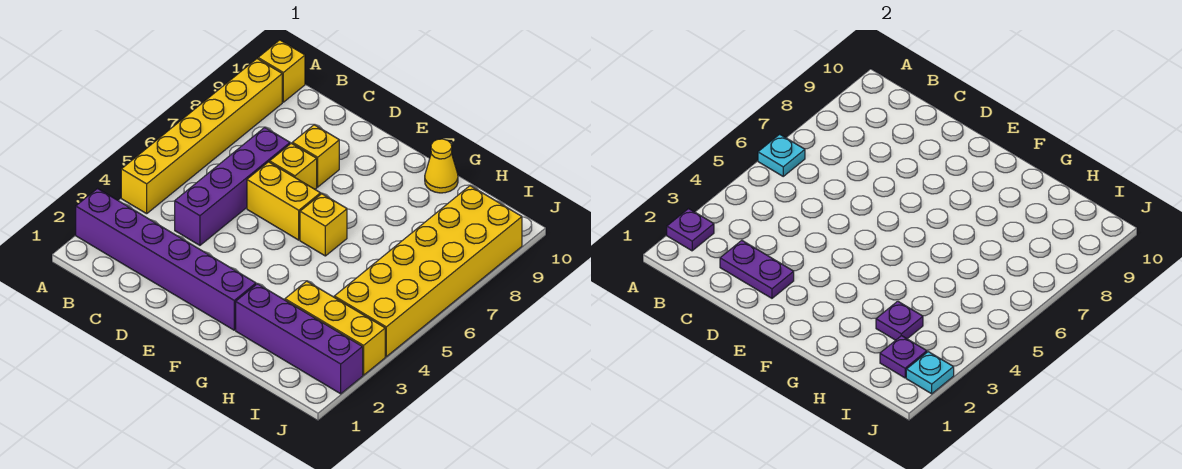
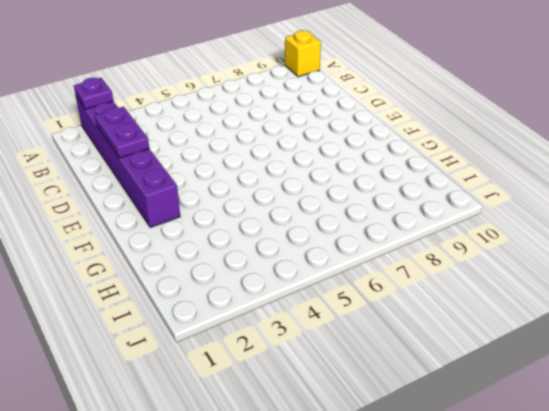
none -> yellow 1x6 brick [121,59,282,214]
none -> purple 1x4 brick [175,127,290,245]
none -> yellow 1x2 brick [247,162,321,240]

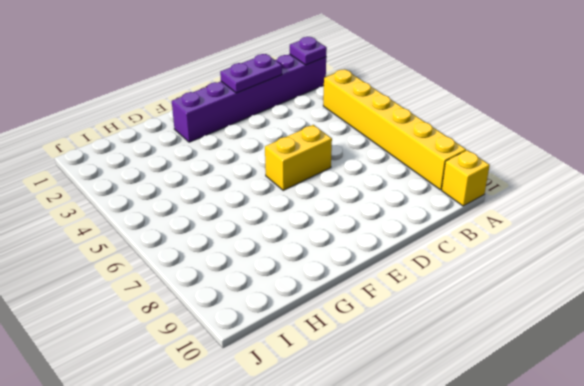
none -> purple 1x4 brick [175,127,290,245]
none -> yellow 1x1 brick [270,143,317,189]
none -> yellow 1x1 brick [292,125,339,187]

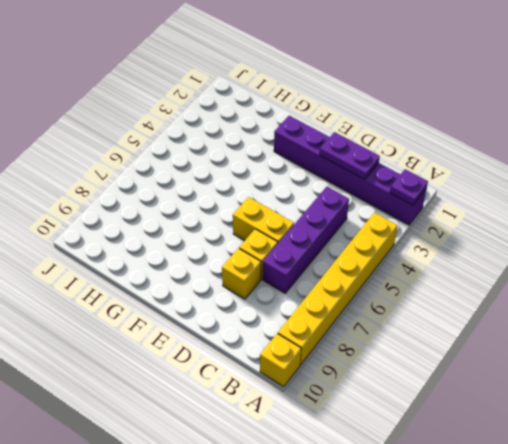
none -> yellow 1x1 brick [300,194,347,256]
none -> purple 1x4 brick [236,284,363,394]
none -> yellow 1x1 cone [425,139,458,193]

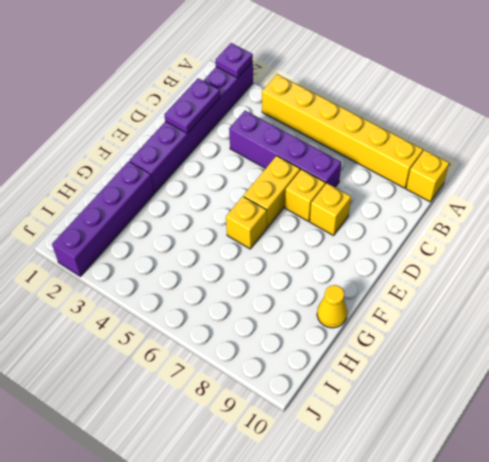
none -> yellow 1x3 brick [285,281,385,375]
none -> yellow 2x6 brick [334,186,522,357]
none -> cyan 1x1 plate [758,134,805,176]

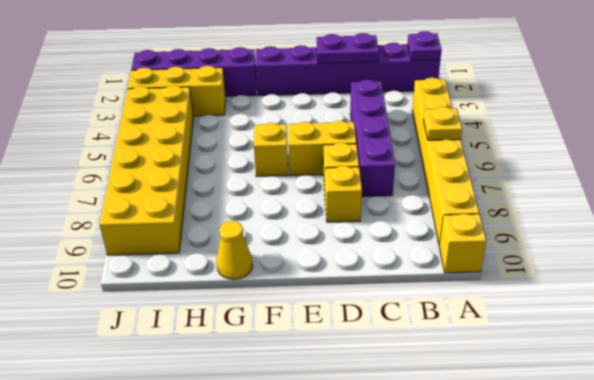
yellow 1x1 plate [423,107,462,140] -> cyan 1x1 plate [758,134,805,176]
none -> purple 1x1 plate [876,301,923,340]
none -> purple 1x1 plate [880,336,927,378]
none -> cyan 1x1 plate [906,352,954,394]

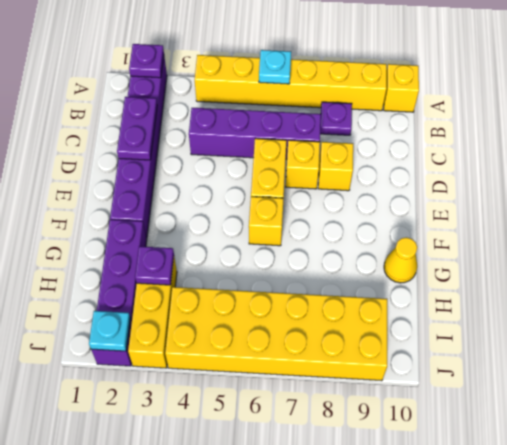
purple 1x1 plate [320,102,352,135] -> purple 1x1 plate moved to [880,336,927,378]

